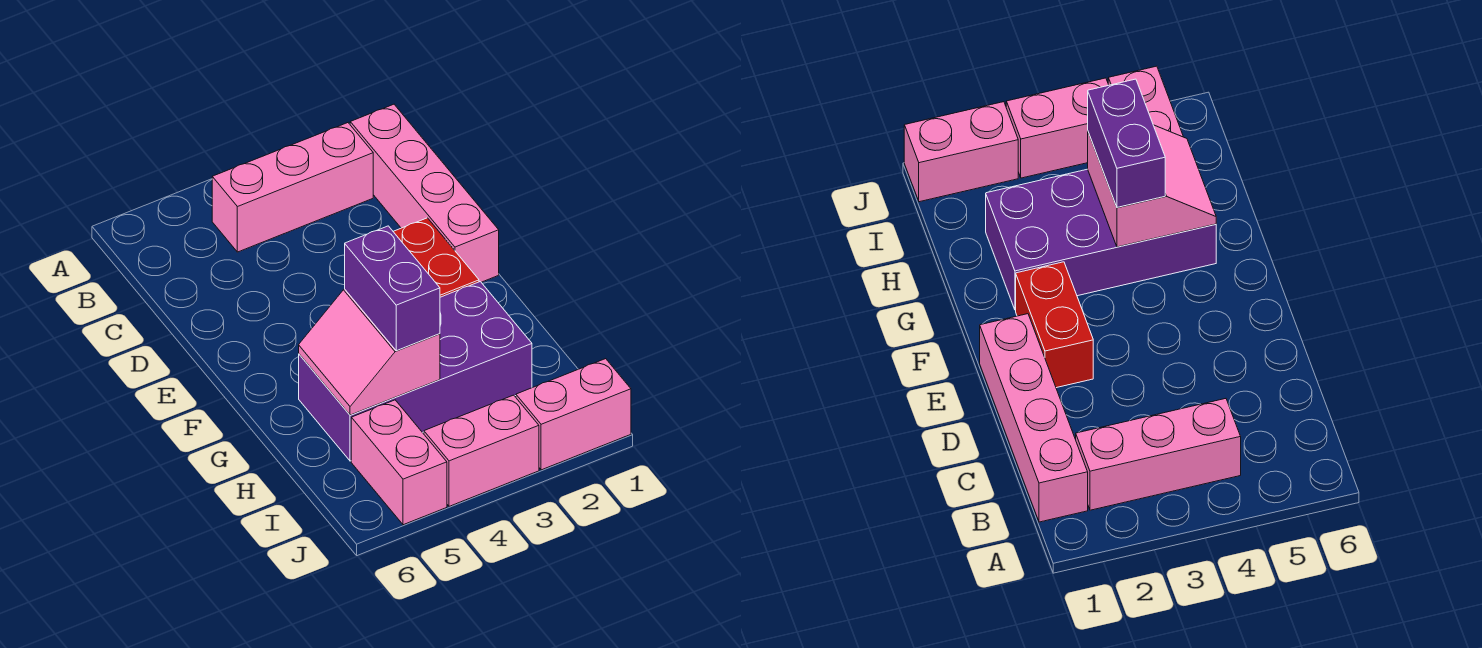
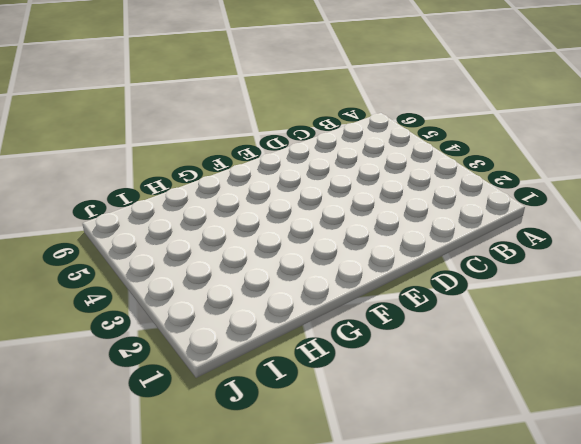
none -> pink 1x4 brick [350,104,499,282]
none -> pink 1x3 brick [212,123,373,252]

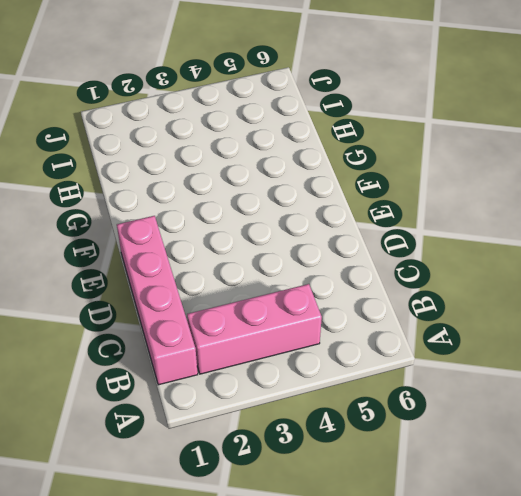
none -> red 1x2 brick [393,218,479,297]
none -> purple 2x4 brick [299,282,532,461]

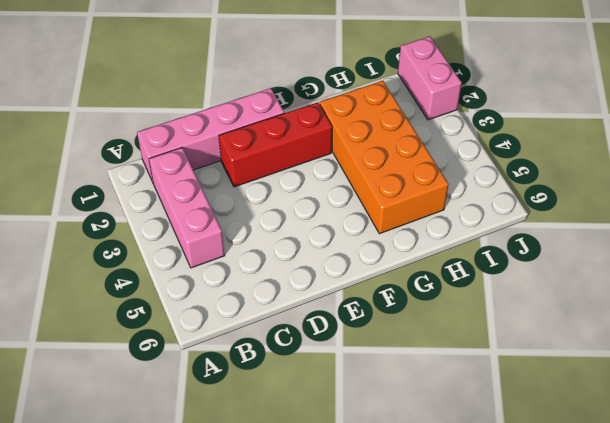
red 1x3 brick [219,102,332,187] -> red 1x2 brick [393,218,479,297]
orange 2x4 brick [320,81,449,234] -> purple 2x4 brick [299,282,532,461]
none -> pink 1x2 brick [351,400,447,525]
none -> pink 1x2 brick [424,395,539,506]

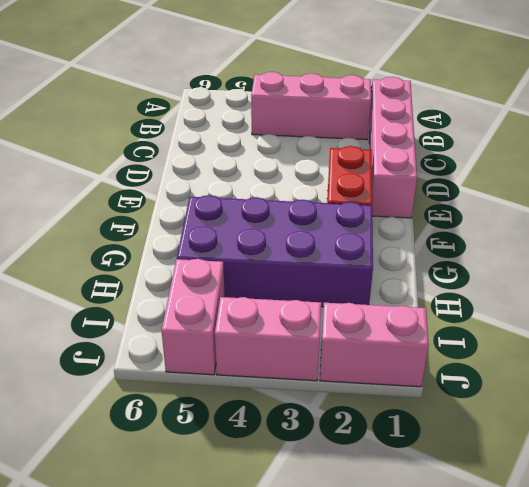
none -> pink 2x2 slope [299,289,440,415]
none -> purple 1x2 brick [345,226,440,351]

